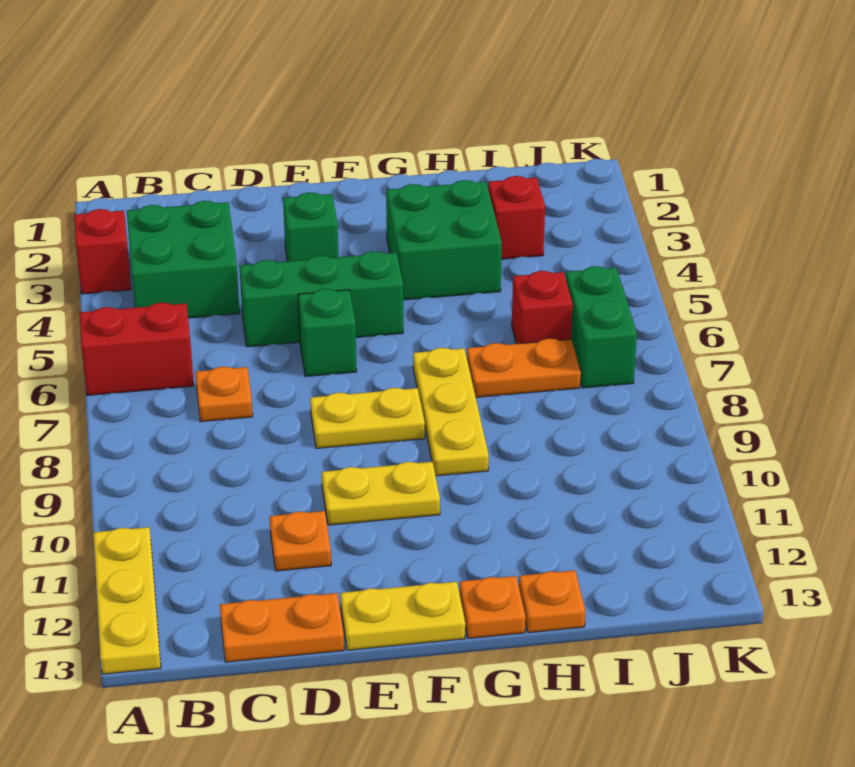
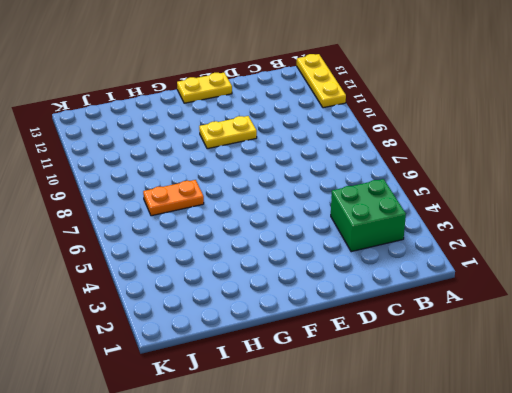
none -> red 1x1 brick [74,209,131,294]
none -> red 1x2 brick [80,303,194,395]
none -> orange 1x1 plate [195,367,253,422]

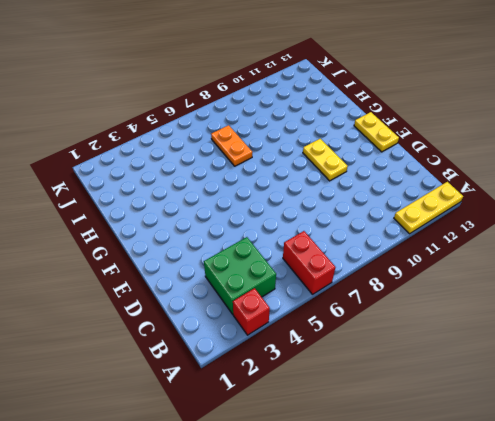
none -> orange 1x1 plate [195,367,253,422]
none -> orange 1x2 plate [220,593,344,662]
none -> green 1x3 brick [240,251,403,347]

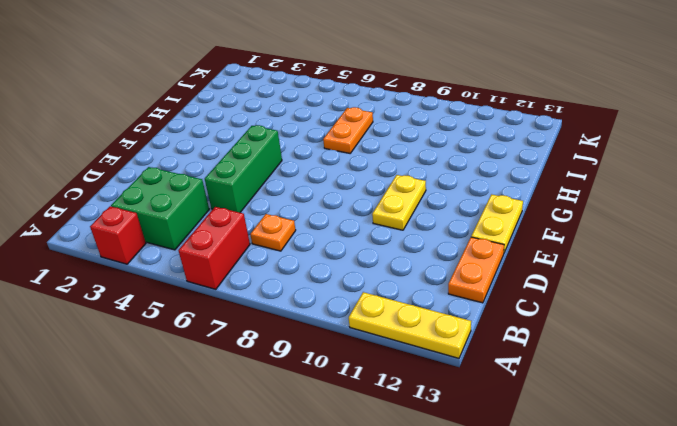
none -> orange 1x1 plate [270,511,331,571]
none -> green 1x1 brick [283,192,338,261]
none -> green 1x1 brick [298,289,357,377]

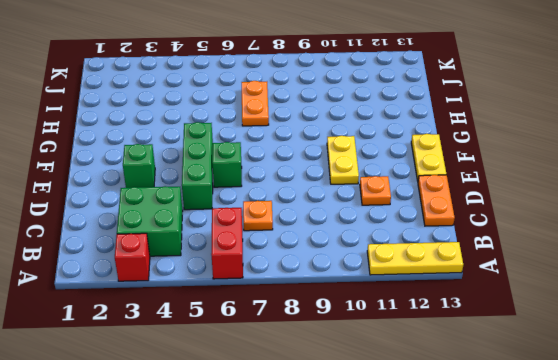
none -> yellow 1x2 plate [310,388,425,448]
none -> green 2x2 brick [386,180,502,300]
none -> yellow 1x3 plate [413,348,489,476]

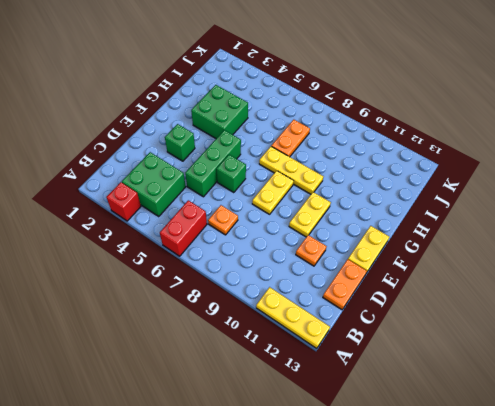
none -> orange 1x1 plate [460,576,526,638]
none -> orange 1x1 plate [519,570,586,633]
none -> red 1x1 brick [488,176,545,259]

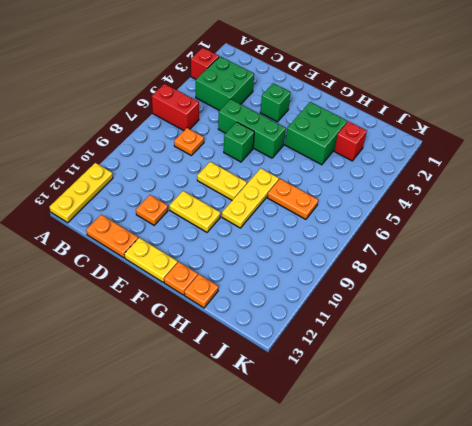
none -> red 1x1 brick [512,271,573,344]
none -> green 1x2 brick [566,266,637,388]

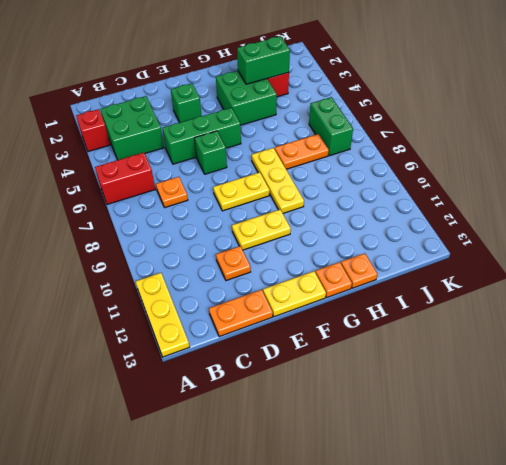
green 1x2 brick [237,36,290,84] -> none
none -> red 1x1 brick [512,271,573,344]

